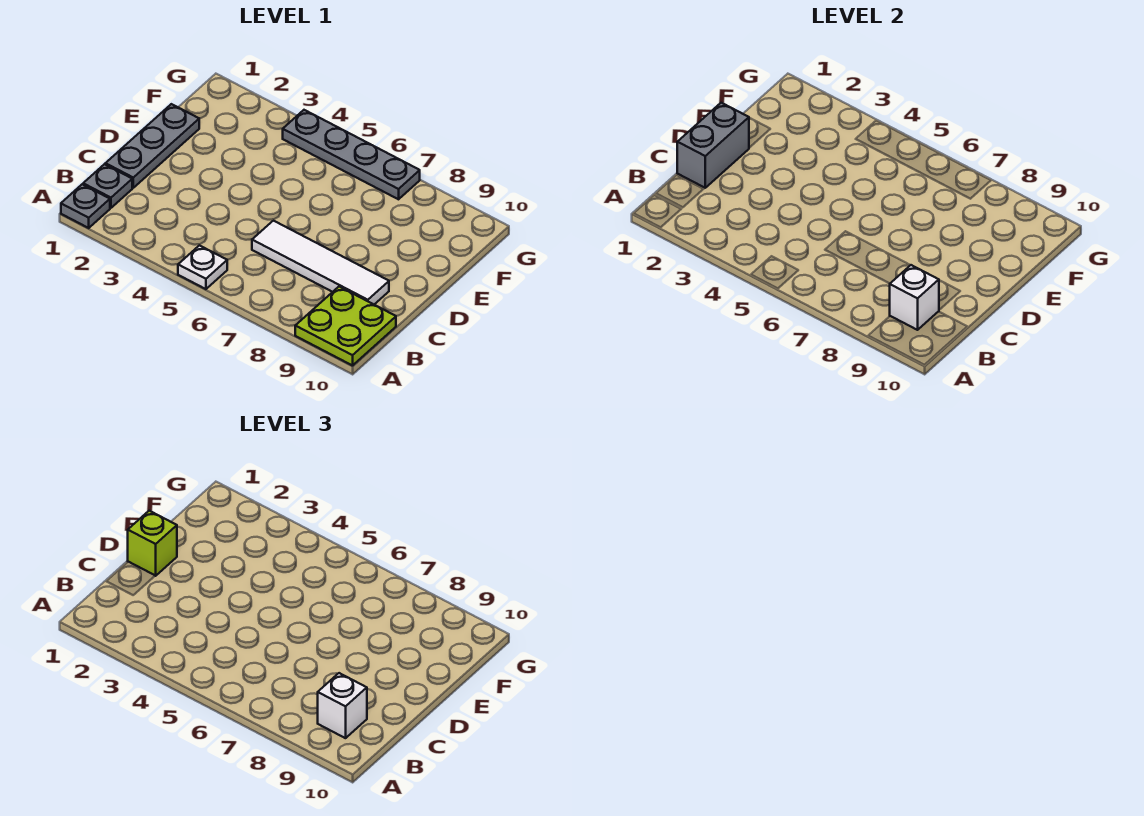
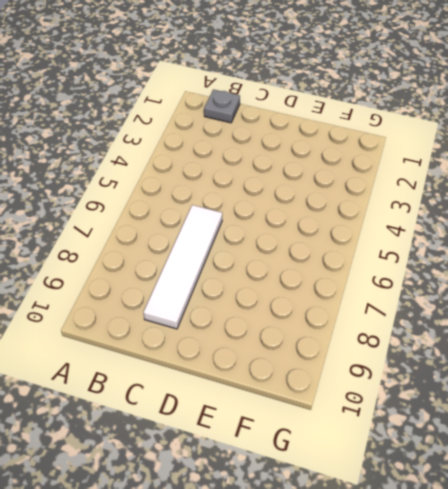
none -> grey 1x1 plate [61,184,110,228]
none -> white 1x1 plate [178,245,227,289]

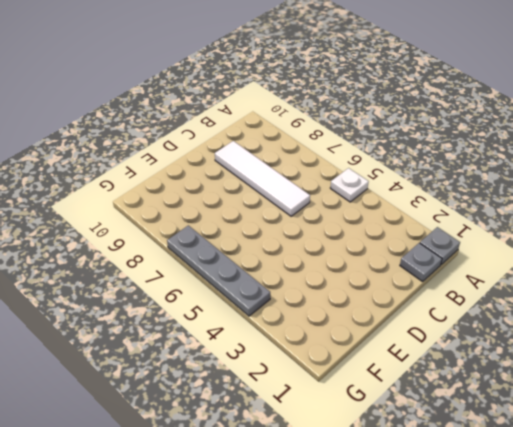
none -> lime 2x2 plate [295,287,396,366]
none -> grey 1x3 plate [105,104,199,188]

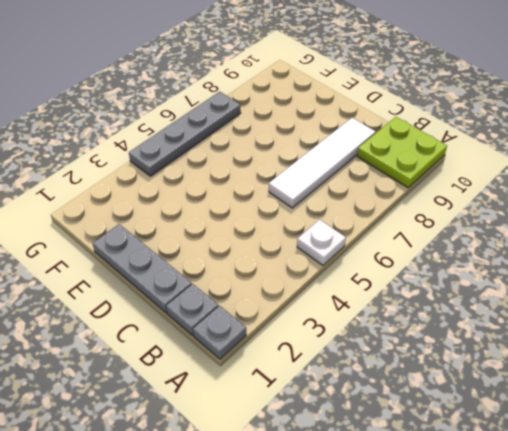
none -> white 1x1 brick [890,265,939,330]
none -> grey 1x2 brick [677,103,749,188]

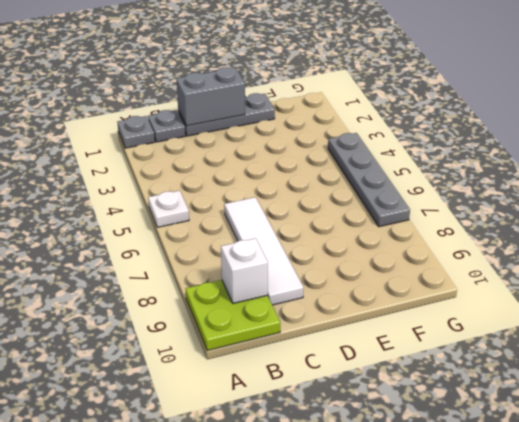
none -> white 1x1 brick [318,673,367,738]
none -> lime 1x1 brick [128,511,177,576]

